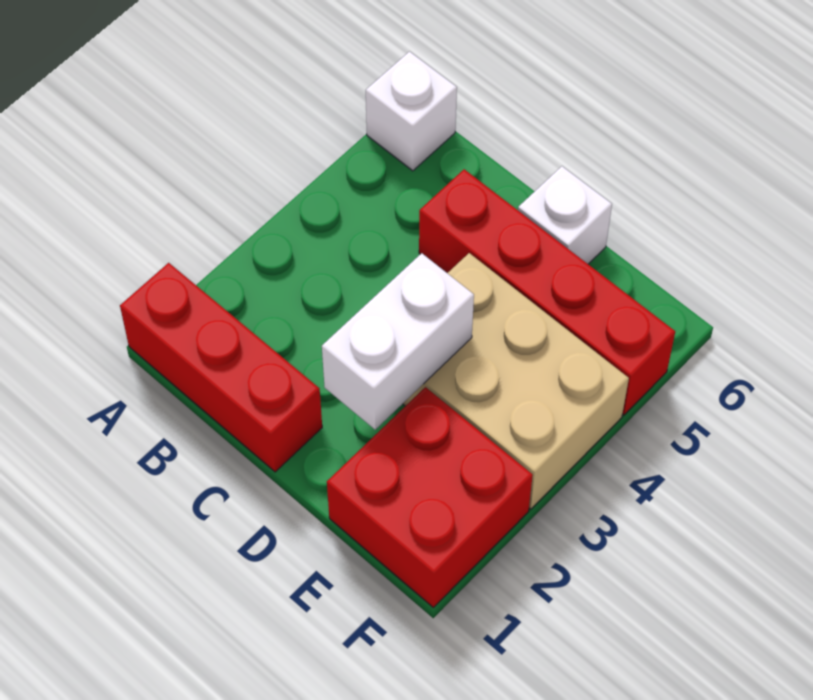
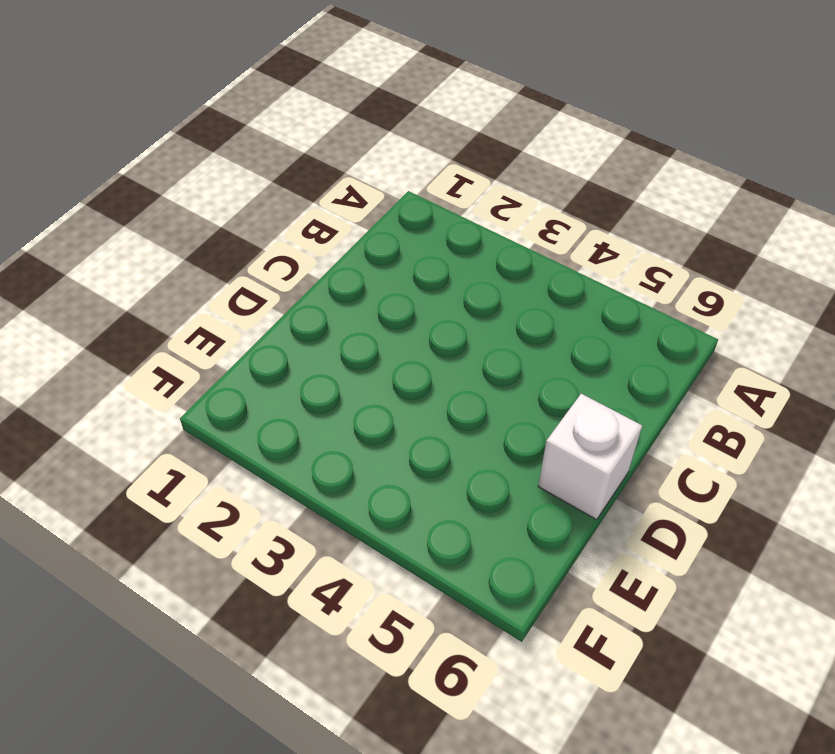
none -> red 1x3 brick [120,263,322,472]
none -> white 1x1 brick [366,52,457,171]

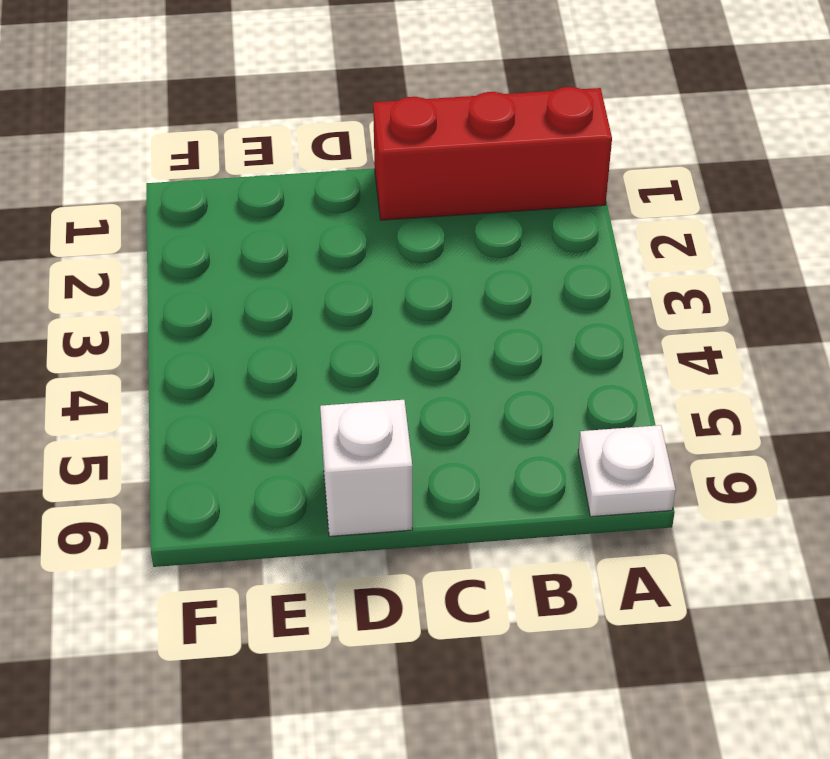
white 1x1 plate [578,425,675,517] -> white 1x1 brick [366,52,457,171]
none -> red 1x4 brick [419,169,675,415]
none -> tan 2x3 brick [403,253,629,509]

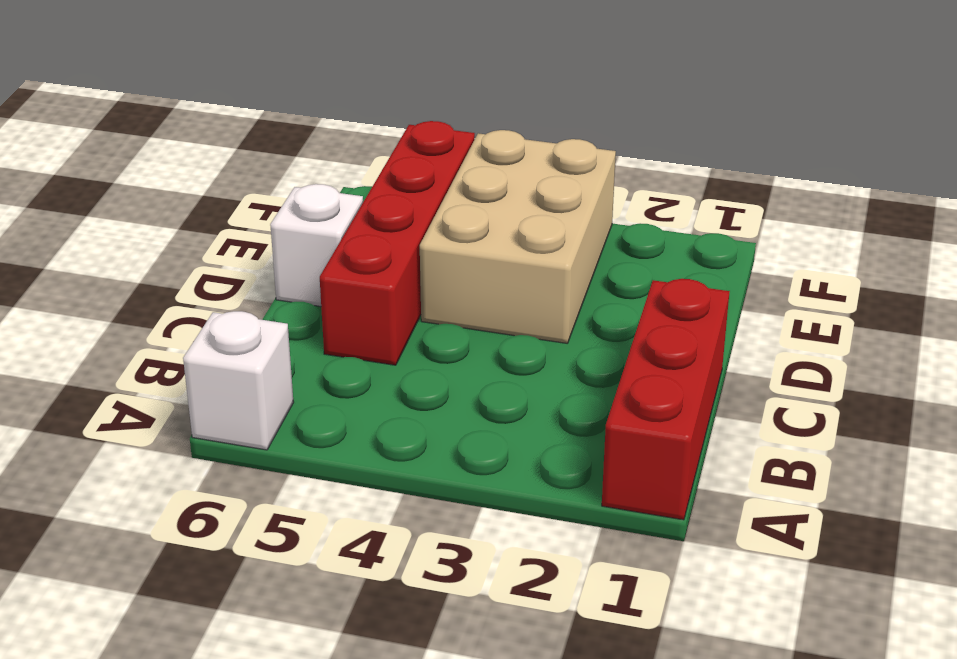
none -> red 2x2 brick [327,387,533,607]
none -> white 1x2 brick [322,253,474,430]

